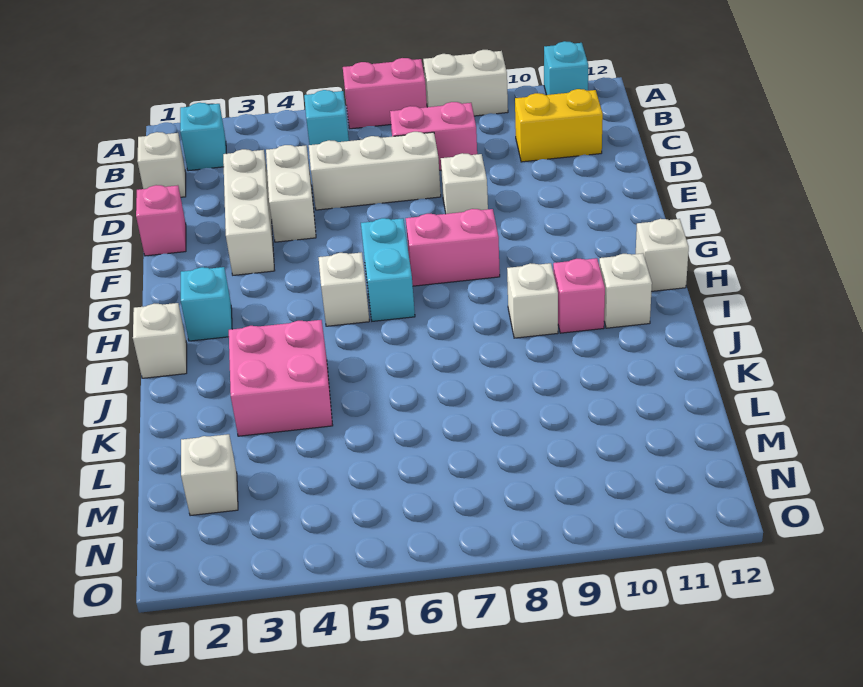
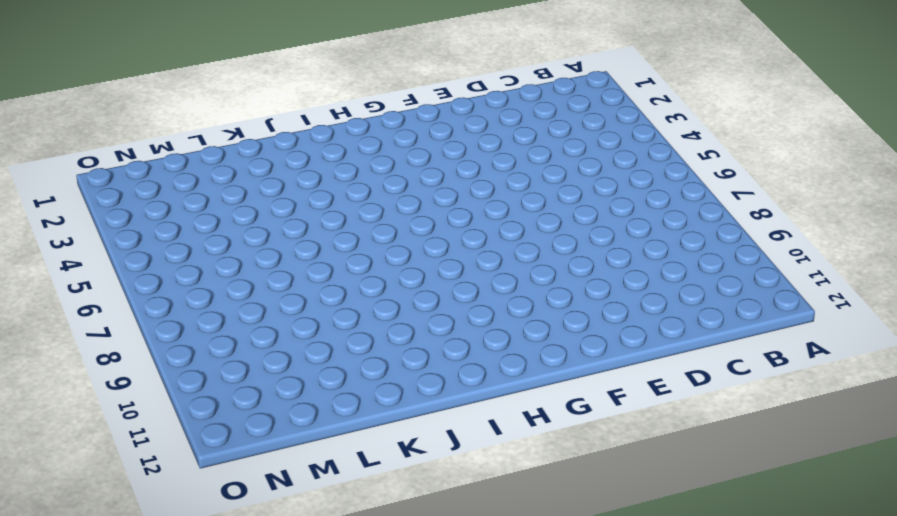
none -> pink 1x2 brick [343,58,427,129]
none -> white 1x2 brick [423,50,508,116]
none -> cyan 1x1 brick [544,41,588,95]

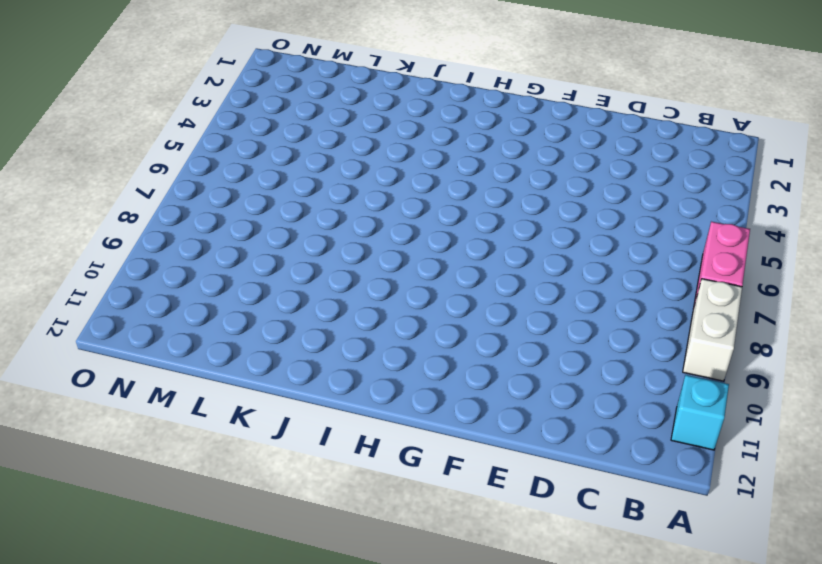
none -> cyan 1x1 brick [180,103,226,171]
none -> cyan 1x1 brick [304,90,349,145]
none -> white 1x1 brick [137,132,186,197]

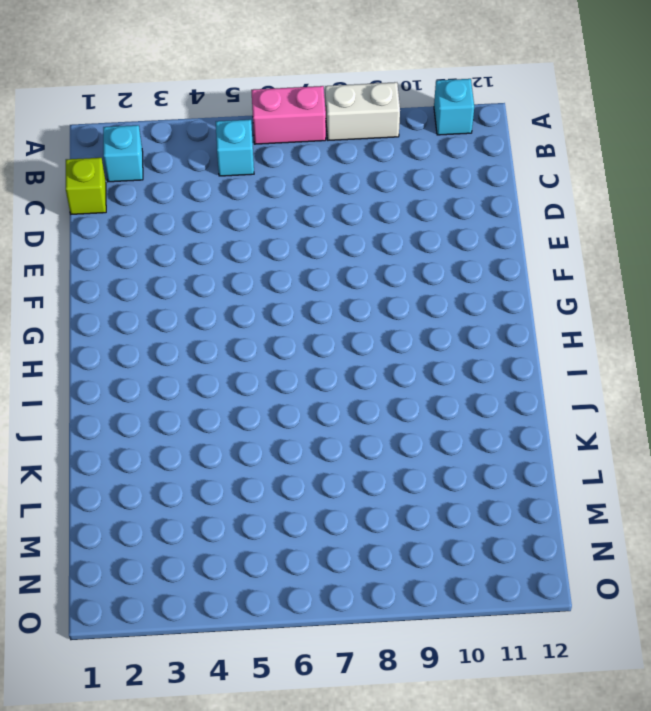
lime 1x1 brick [66,158,106,214] -> white 1x1 brick [137,132,186,197]
none -> pink 1x2 brick [390,102,477,170]
none -> yellow 1x2 brick [515,89,603,162]
none -> white 1x3 brick [223,149,275,275]

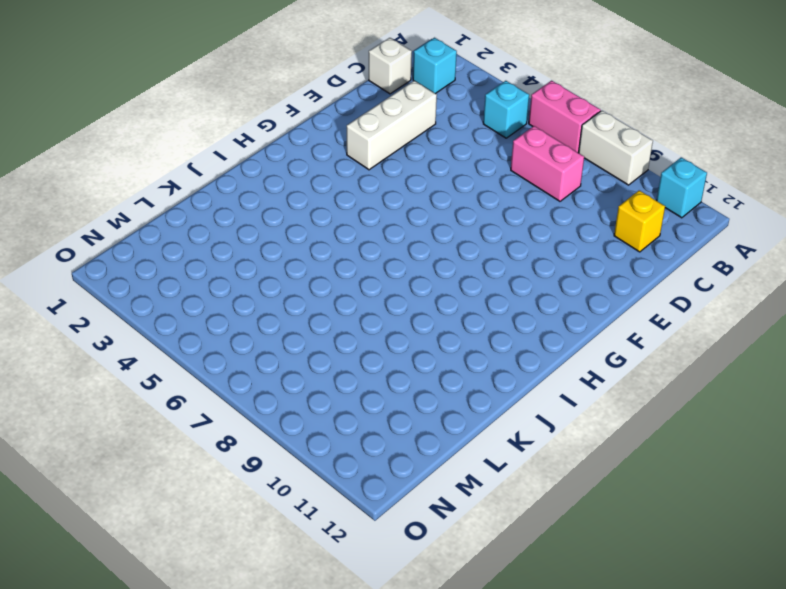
yellow 1x1 brick [614,190,665,252] -> yellow 1x2 brick [515,89,603,162]
none -> white 1x2 brick [266,145,316,242]
none -> white 1x3 brick [309,132,441,210]
none -> pink 1x1 brick [136,185,186,256]

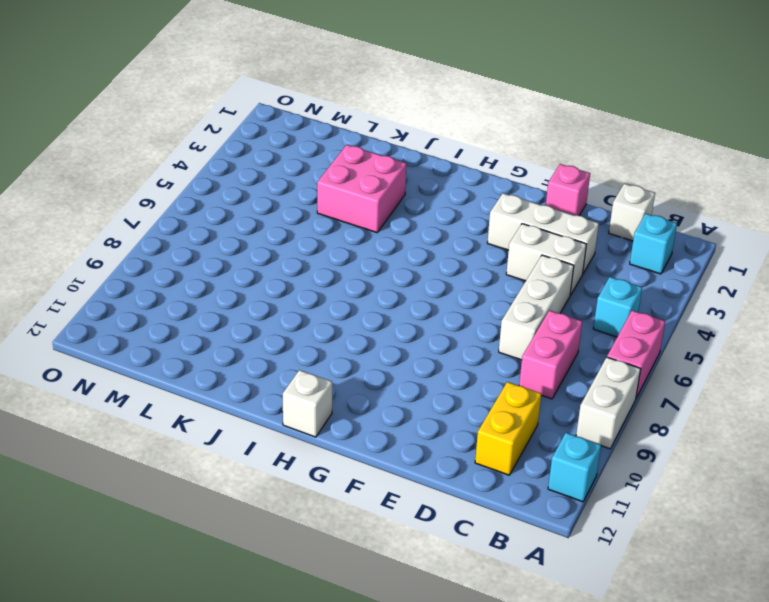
none -> white 1x1 brick [441,153,488,214]
none -> cyan 1x2 brick [361,218,415,321]
none -> pink 1x2 brick [406,209,500,286]

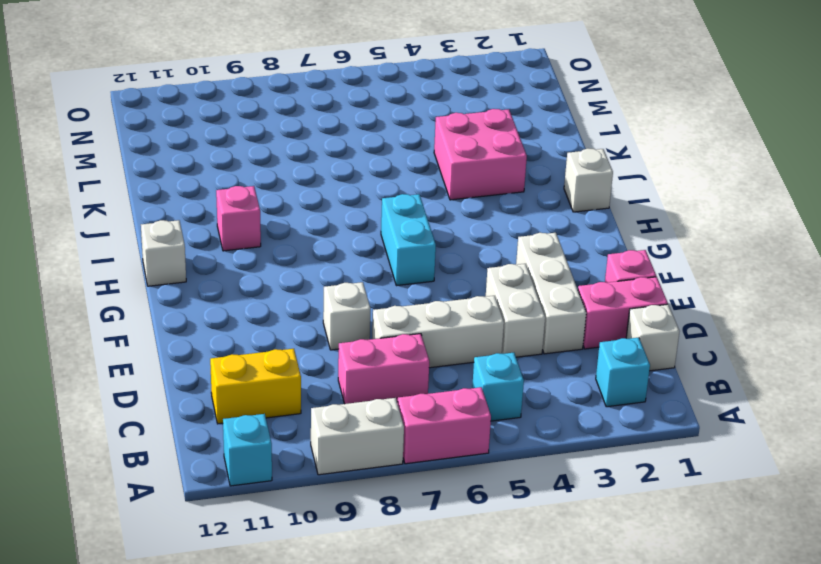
pink 1x2 brick [578,277,668,349] -> pink 1x2 brick moved to [406,209,500,286]
none -> cyan 1x1 brick [181,267,232,341]
none -> white 1x1 brick [319,252,369,326]
none -> white 1x1 brick [507,263,558,338]

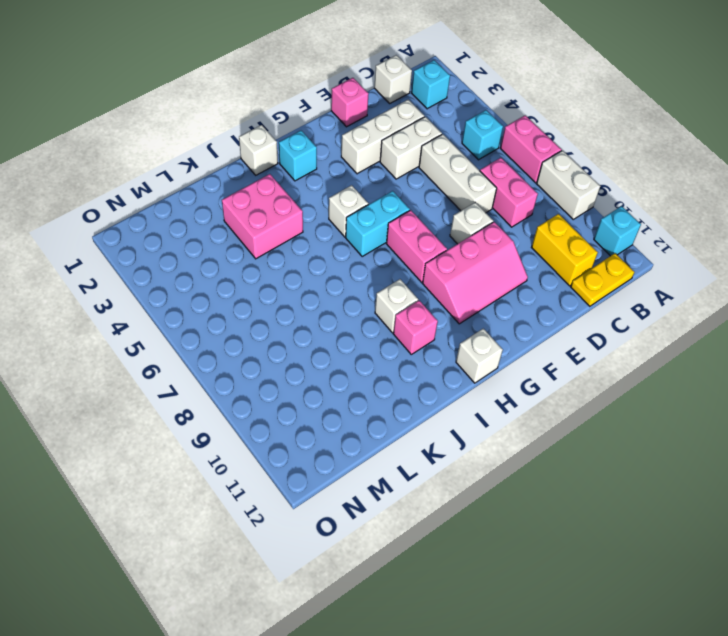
yellow 1x2 plate [571,253,634,306] -> none
pink 2x3 slope [423,222,528,324] -> none
none -> white 1x1 brick [599,253,652,328]
none -> white 1x1 brick [181,434,238,516]

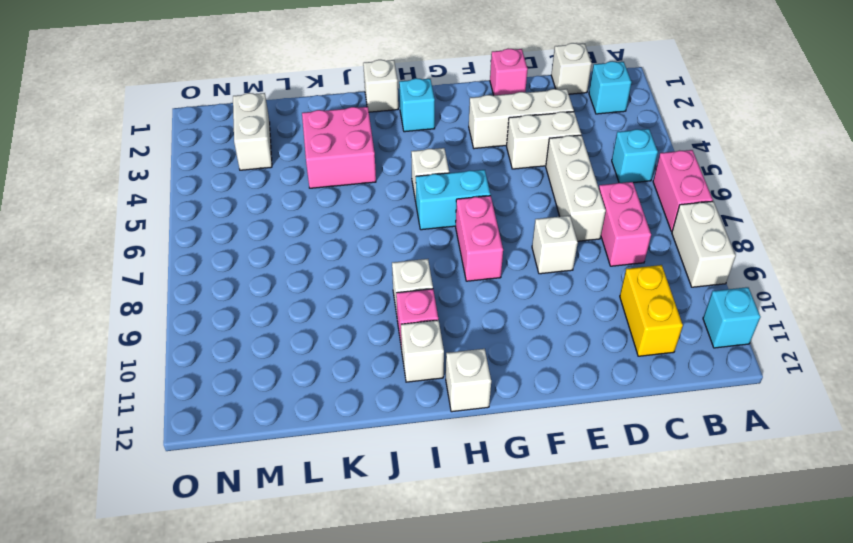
white 1x2 brick [233,93,272,170] -> white 1x1 brick [181,434,238,516]

